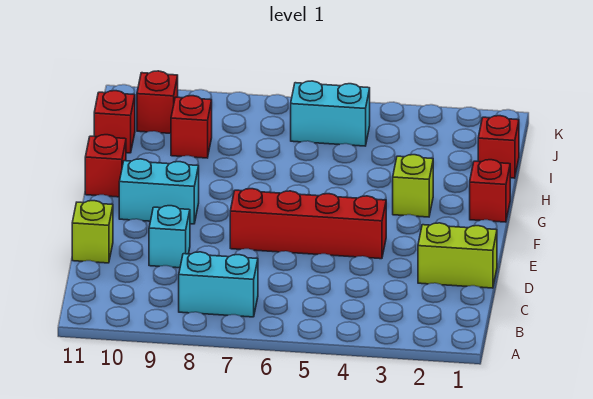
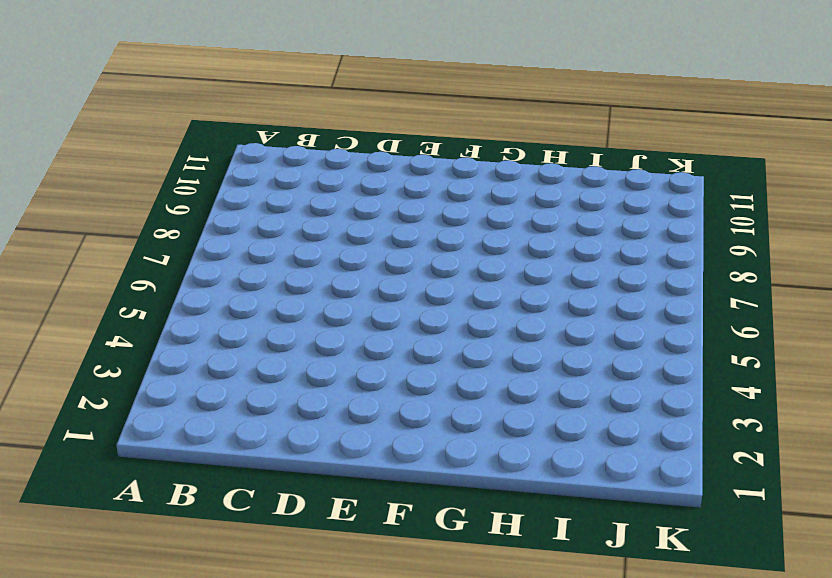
none -> cyan 1x2 brick [179,252,258,317]
none -> lime 1x2 brick [418,223,497,288]
none -> cyan 1x1 brick [149,206,190,268]

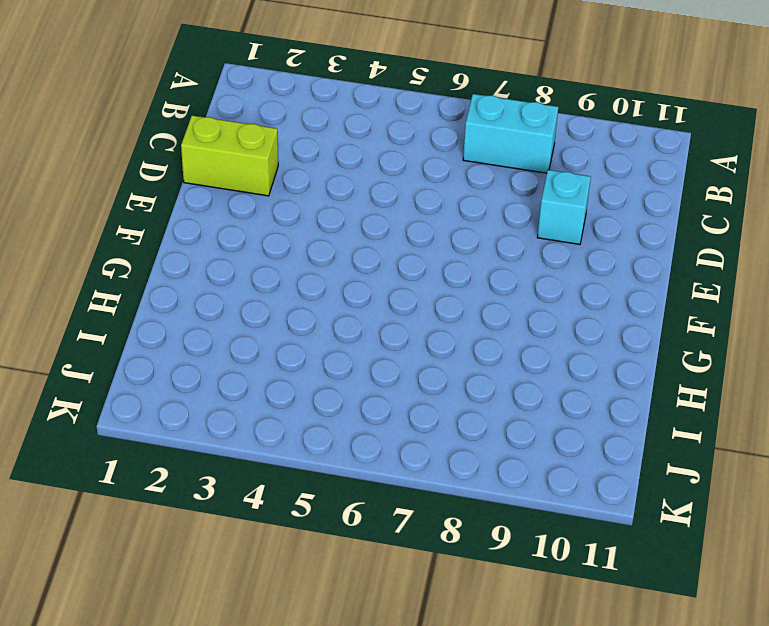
none -> lime 1x1 brick [72,201,113,263]
none -> red 1x4 brick [230,189,386,259]
none -> cyan 1x2 brick [119,159,199,224]

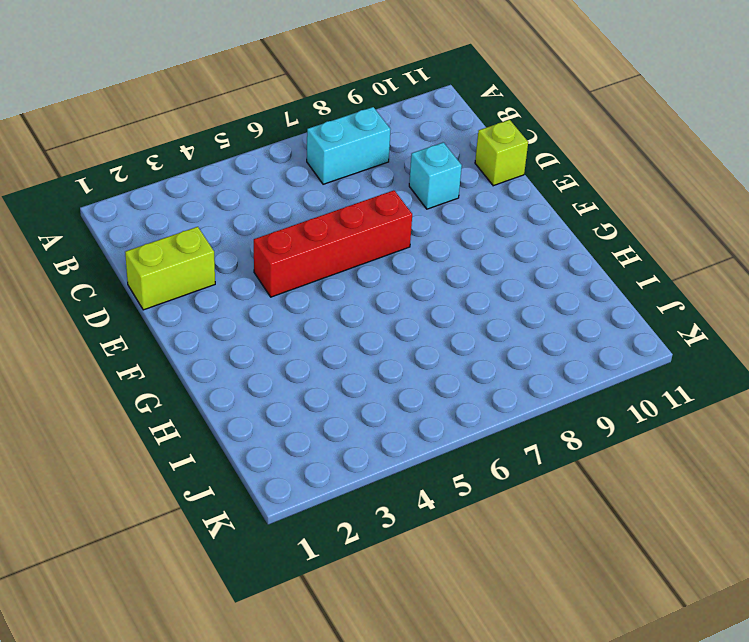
none -> cyan 1x2 brick [119,159,199,224]
none -> red 1x1 brick [470,160,510,222]
none -> lime 1x1 brick [393,155,433,217]

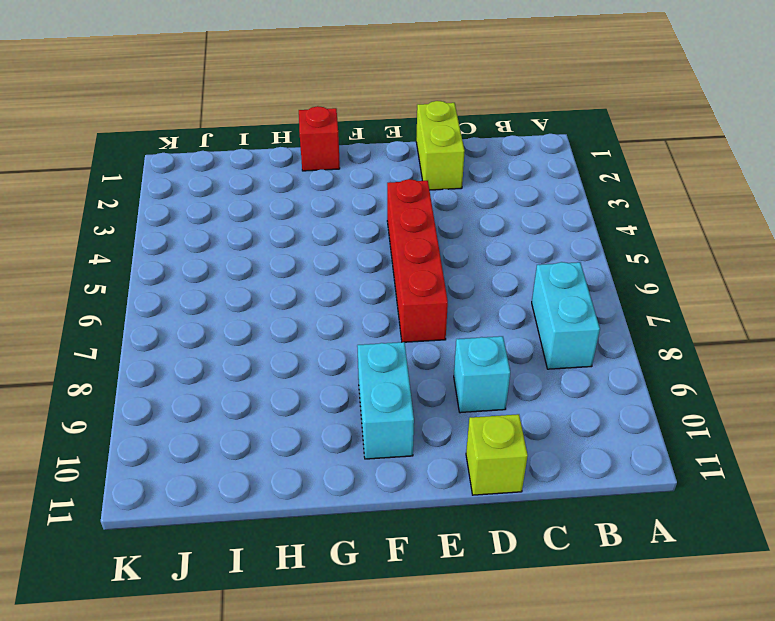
none -> lime 1x1 brick [393,155,433,217]
none -> red 1x1 brick [85,135,126,197]
none -> red 1x1 brick [478,116,519,178]

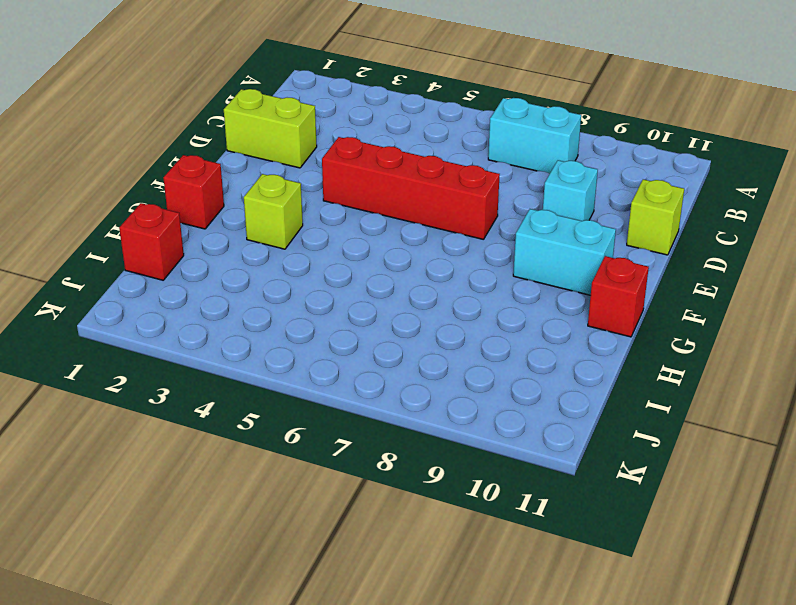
none -> red 1x1 brick [171,96,212,158]
none -> red 1x1 brick [94,91,135,153]
none -> cyan 1x2 brick [291,81,370,146]

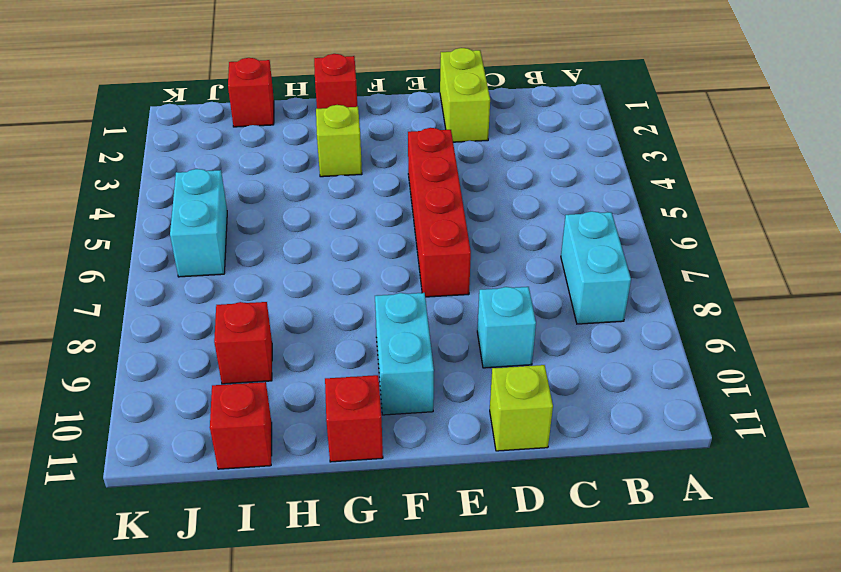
none -> red 1x1 brick [137,71,178,133]

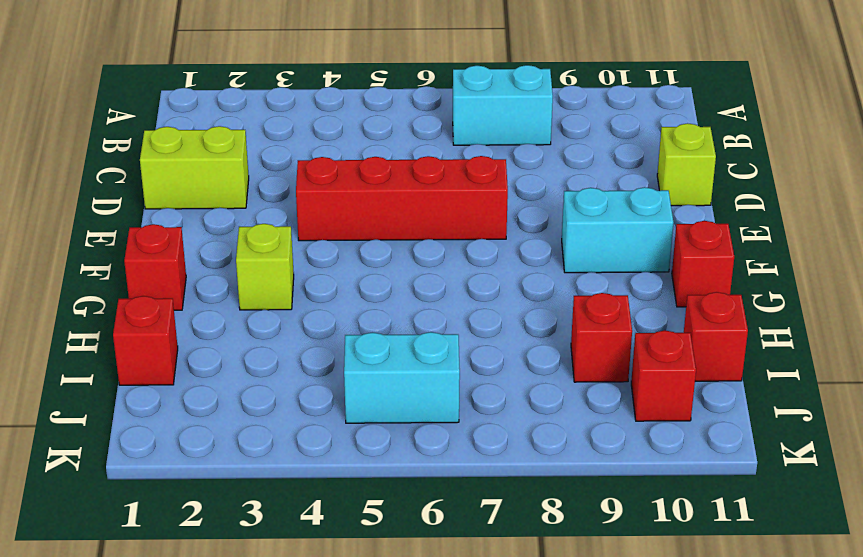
none -> cyan 1x1 brick [149,206,190,268]

